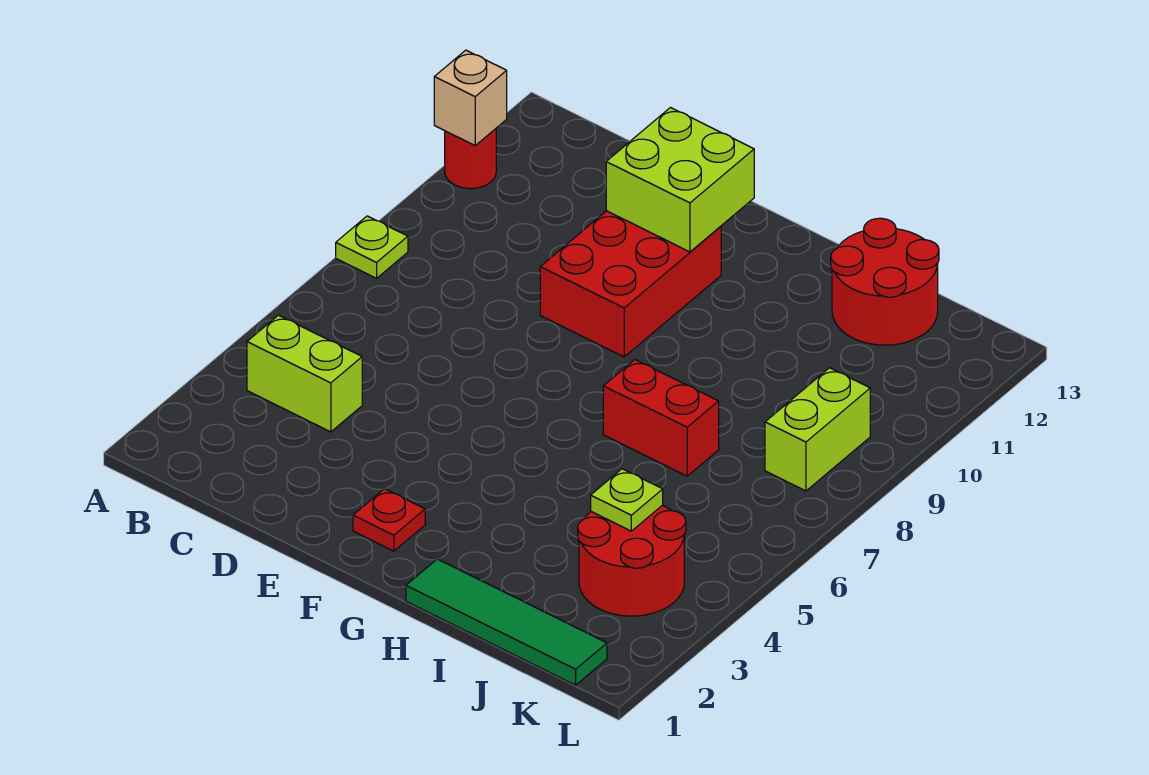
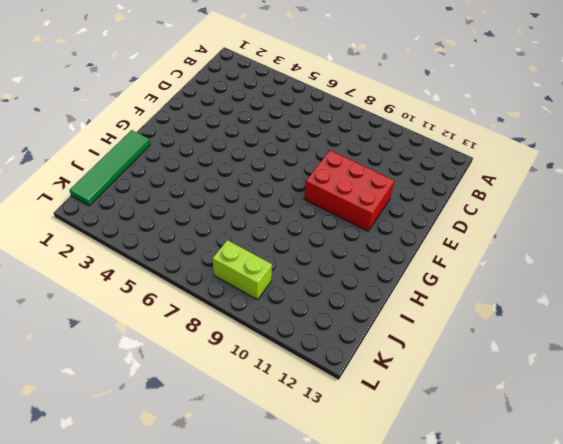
none -> lime 1x1 plate [336,216,408,278]
none -> red 1x1 round brick [445,129,496,189]
none -> lime 1x2 brick [247,315,362,432]

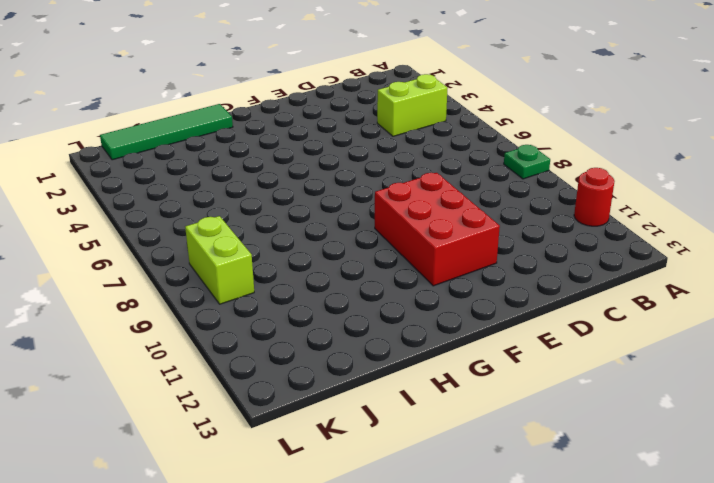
green 1x1 plate [504,145,550,179] -> lime 1x1 plate [336,216,408,278]
none -> red 1x1 plate [353,489,425,551]
none -> red 1x2 brick [603,360,719,476]
none -> red 2x2 round brick [831,218,939,345]

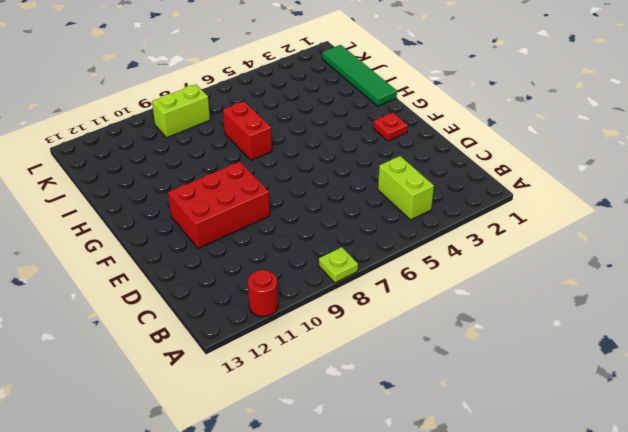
none -> red 2x2 round brick [831,218,939,345]
none -> red 2x2 round brick [578,505,686,616]
none -> tan 1x1 brick [434,50,507,145]

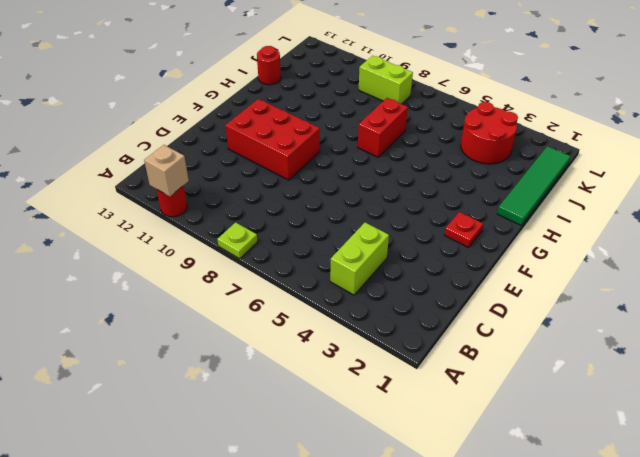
red 1x1 round brick [257,46,281,85] -> red 2x2 round brick [831,218,939,345]
none -> lime 2x2 brick [606,108,754,252]
none -> lime 1x1 plate [591,469,663,531]

